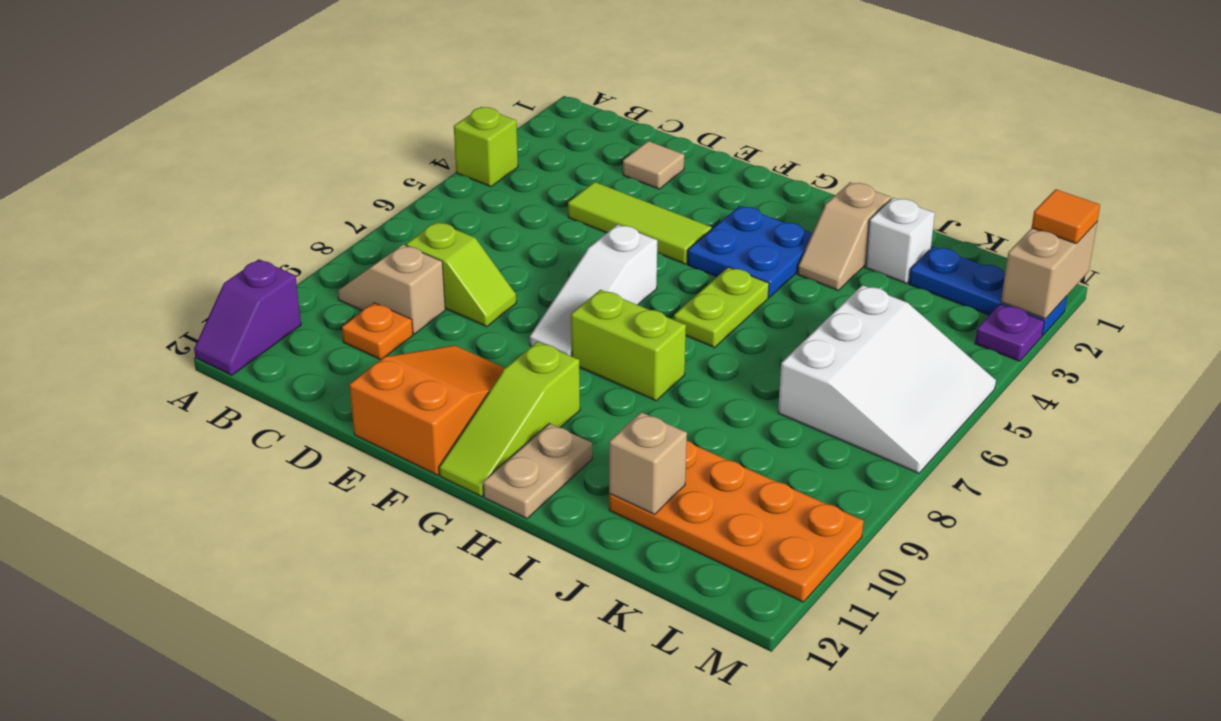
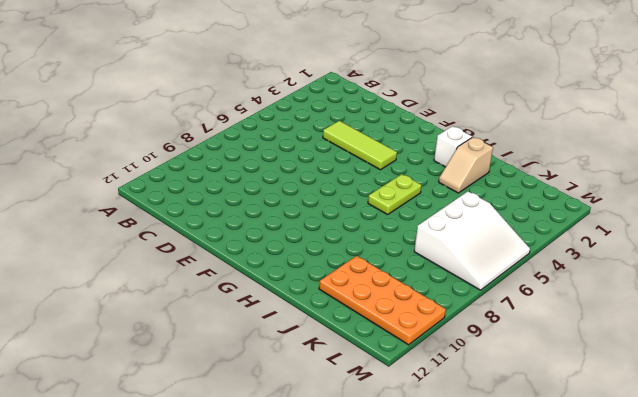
white 1x1 brick [434,126,472,167] -> white 1x1 brick moved to [865,198,935,283]
none -> lime 1x1 brick [454,107,518,187]
none -> purple 1x2 slope [194,259,301,375]
none -> tan 1x2 slope [338,245,445,334]

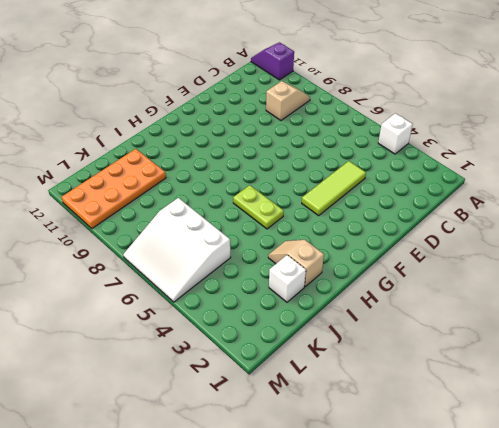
white 1x1 brick [378,113,413,154] -> lime 1x1 brick [454,107,518,187]
none -> lime 1x2 slope [406,222,516,327]
none -> orange 1x1 plate [342,303,413,360]
none -> tan 1x1 tile [623,141,684,189]

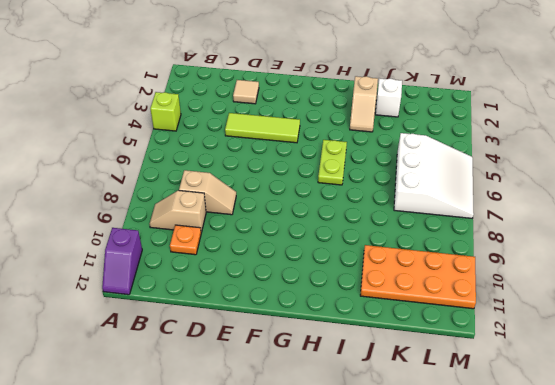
tan 1x2 slope [179,170,236,215] -> lime 1x2 slope [406,222,516,327]
none -> orange 2x3 slope [349,345,505,475]
none -> white 1x3 slope [530,225,657,356]
none -> blue 2x2 plate [688,206,813,297]

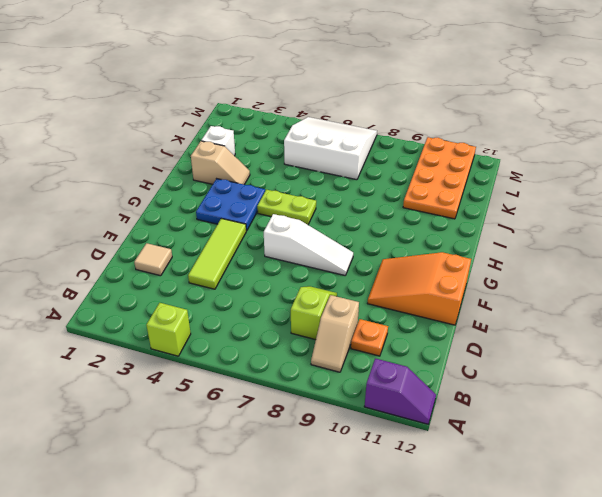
none -> lime 1x2 brick [571,290,686,401]
none -> lime 1x3 slope [439,342,580,497]
none -> tan 1x2 plate [483,423,592,519]

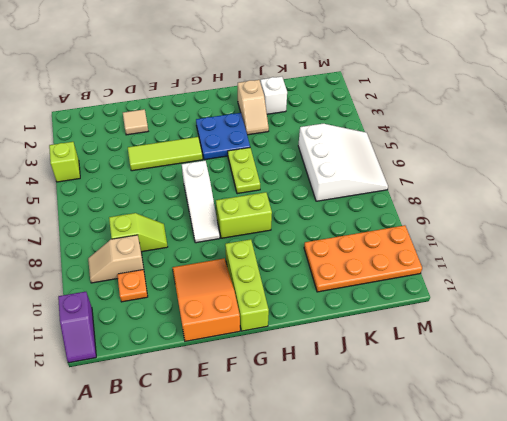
lime 1x3 brick [225,239,269,331] -> lime 1x3 slope [439,342,580,497]
none -> tan 1x2 plate [483,423,592,519]
none -> blue 1x3 plate [909,247,1067,335]
none -> purple 1x1 plate [975,304,1044,361]

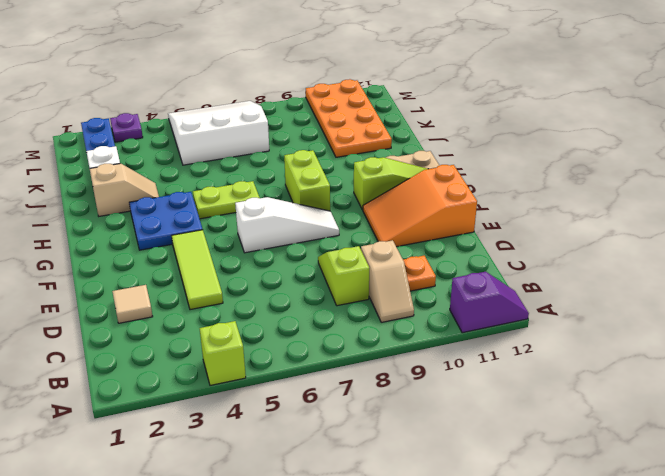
none -> tan 1x1 brick [609,412,687,514]
none -> tan 1x2 brick [1001,222,1097,319]
none -> orange 1x1 tile [1032,189,1100,244]

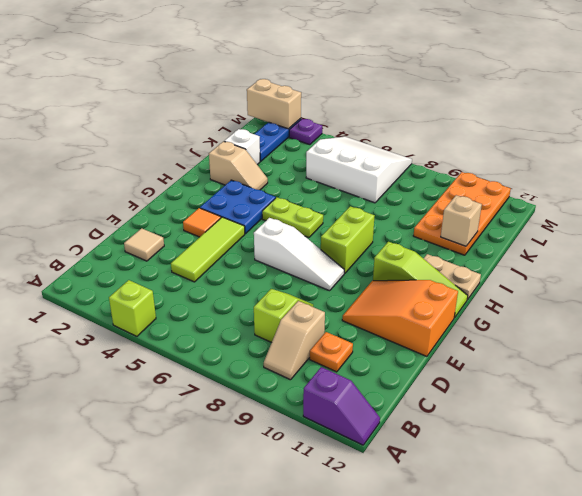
orange 1x1 tile [183,208,221,237] -> orange 1x1 tile moved to [1032,189,1100,244]

